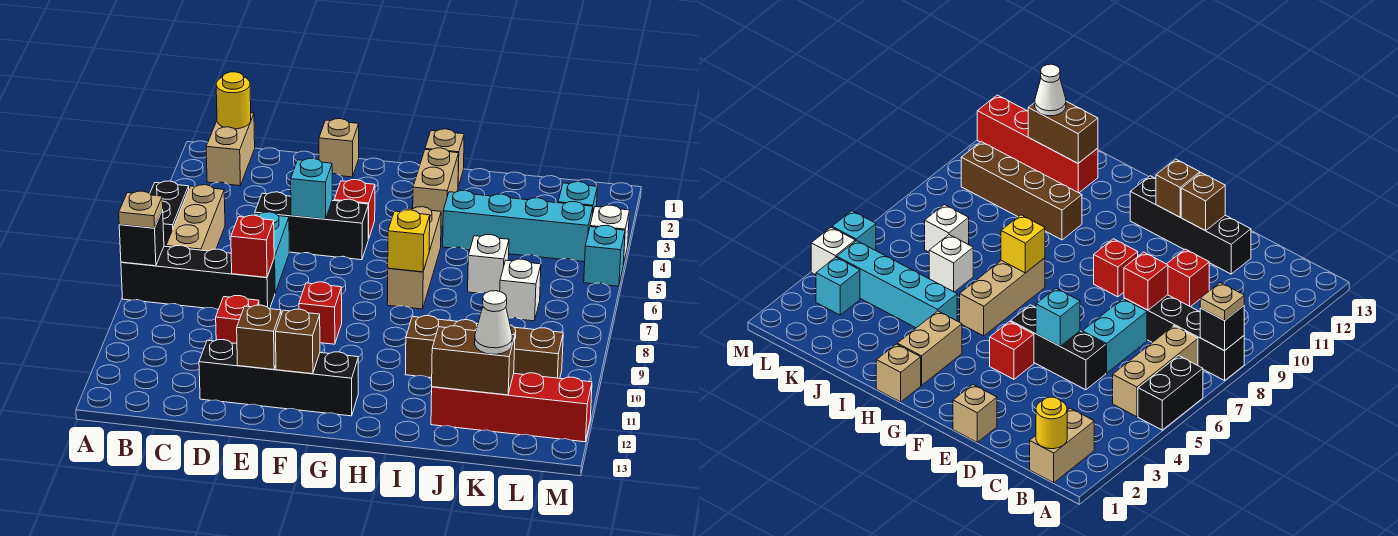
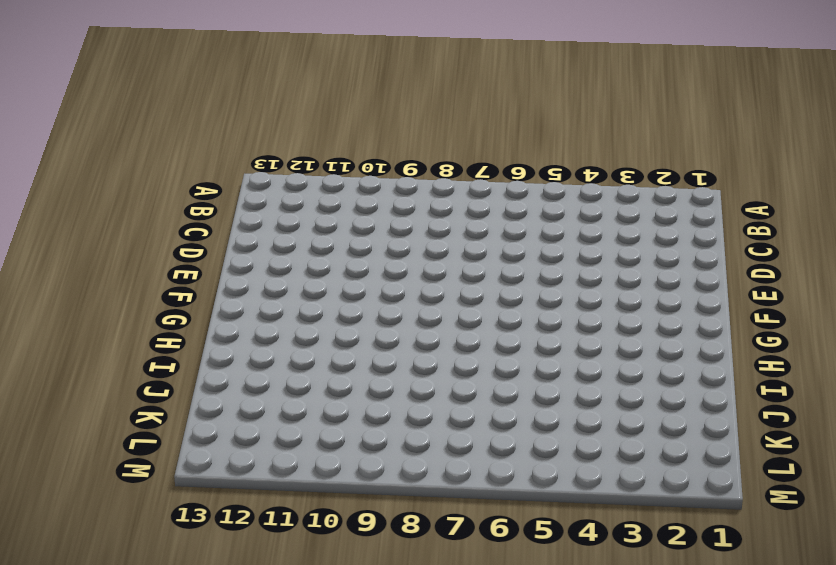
none -> black 1x2 brick [150,181,189,247]
none -> black 1x4 brick [121,245,275,309]
none -> tan 1x2 brick [206,113,255,186]
none -> tan 1x3 brick [166,185,225,251]

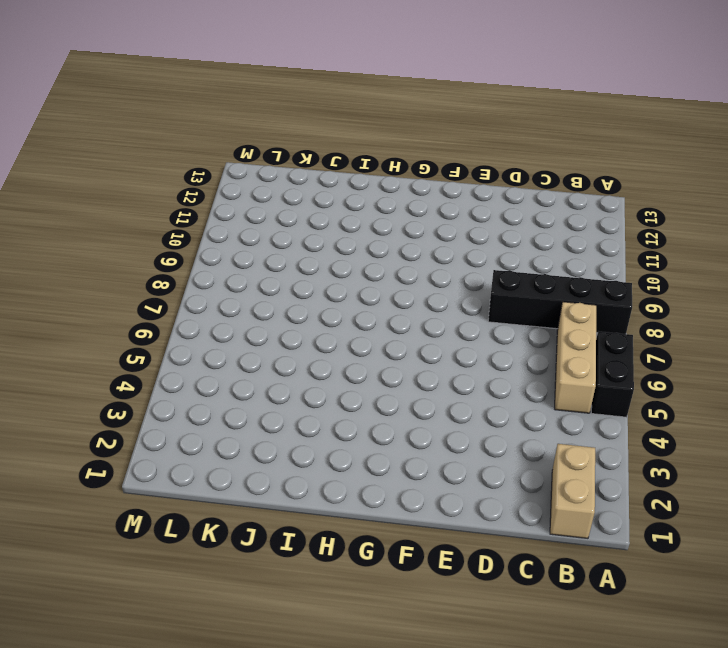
none -> black 1x3 brick [255,192,368,260]
none -> cyan 1x2 brick [254,212,289,292]
none -> red 1x1 brick [216,296,259,344]
none -> black 1x4 brick [199,340,358,416]

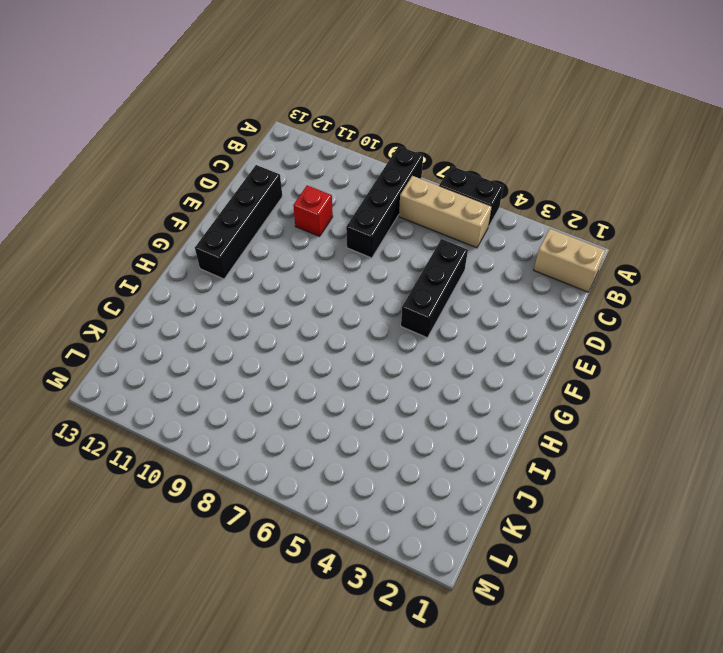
none -> cyan 1x2 brick [254,212,289,292]
none -> tan 1x1 brick [319,119,359,177]
none -> red 1x1 brick [334,180,375,239]
none -> red 1x1 brick [299,282,342,344]

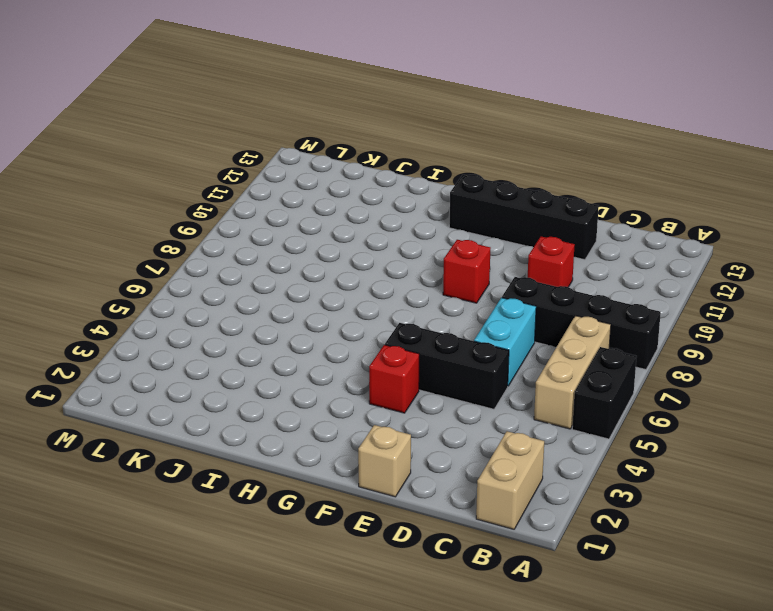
none -> tan 1x1 brick [425,129,464,186]
none -> tan 1x2 brick [413,148,459,226]
none -> tan 1x3 brick [387,207,441,309]
none -> cyan 1x4 brick [443,191,593,262]

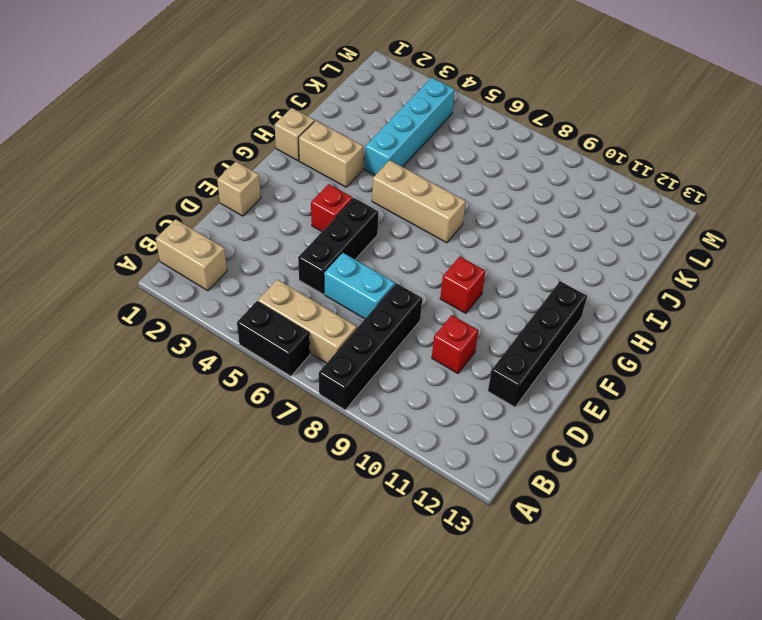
none -> brown 1x4 brick [405,316,563,378]
none -> white 1x1 brick [468,235,509,293]
none -> red 1x4 brick [431,373,592,442]
none -> white 1x1 brick [500,259,541,321]

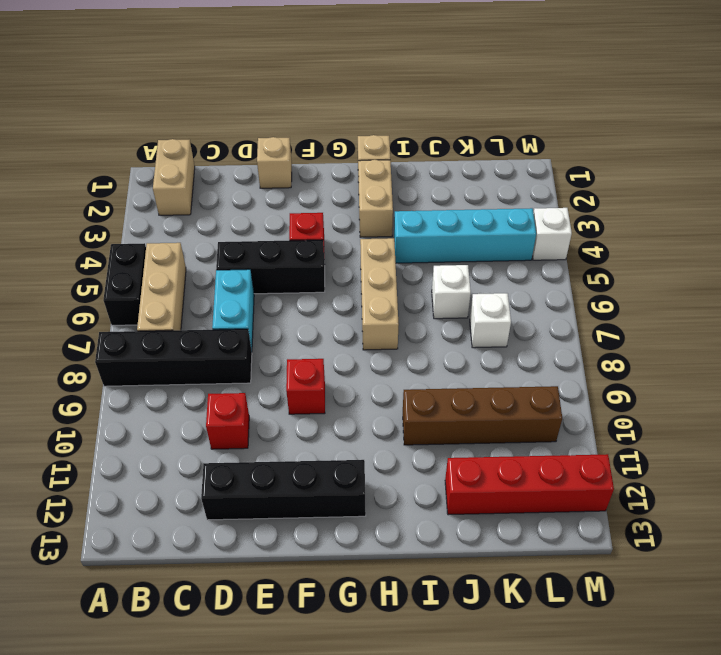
none -> cyan 1x1 brick [558,182,597,215]
none -> cyan 1x1 brick [584,225,625,286]
none -> black 1x1 brick [119,210,164,266]
none -> yellow 1x1 round brick [216,72,251,129]

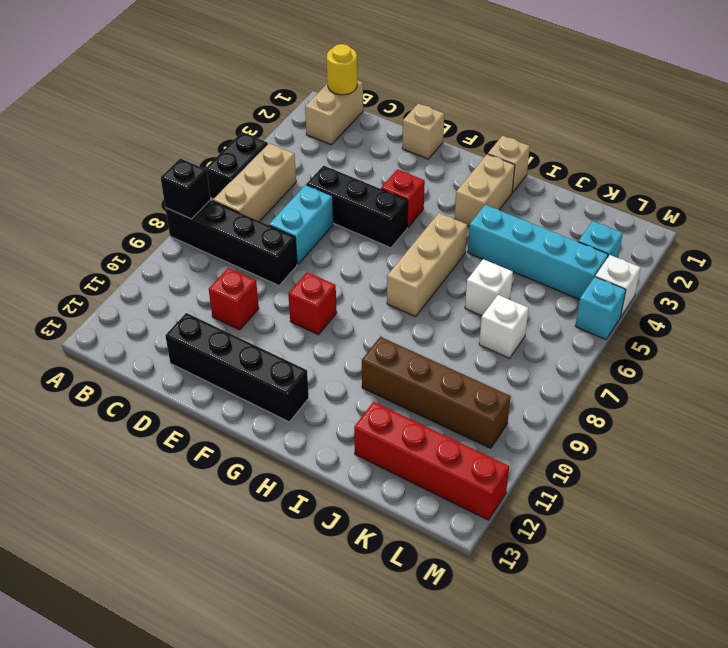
none -> red 1x1 brick [231,215,274,277]
none -> cyan 1x1 brick [291,158,332,219]
none -> brown 1x1 brick [237,305,281,369]
none -> brown 1x1 brick [276,309,320,374]

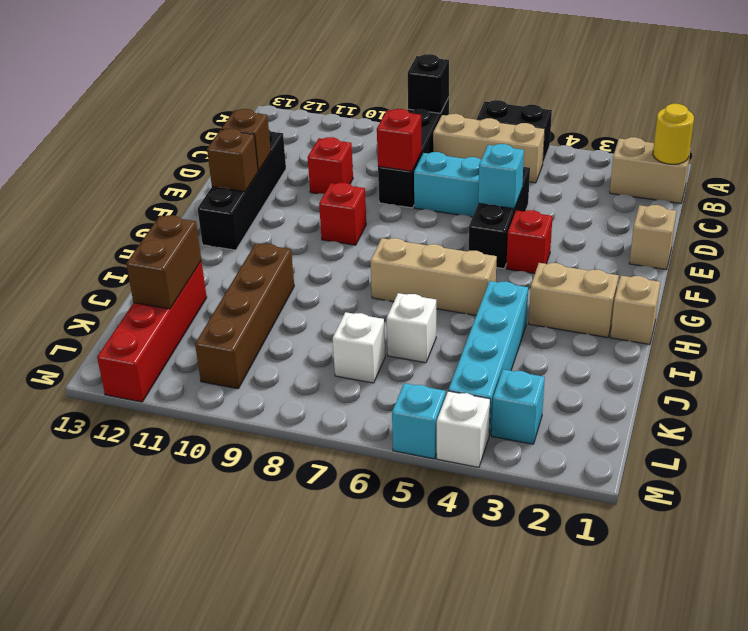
none -> yellow 1x1 brick [388,210,430,272]
none -> tan 1x1 plate [119,191,163,228]
none -> white 1x1 cone [475,291,512,354]

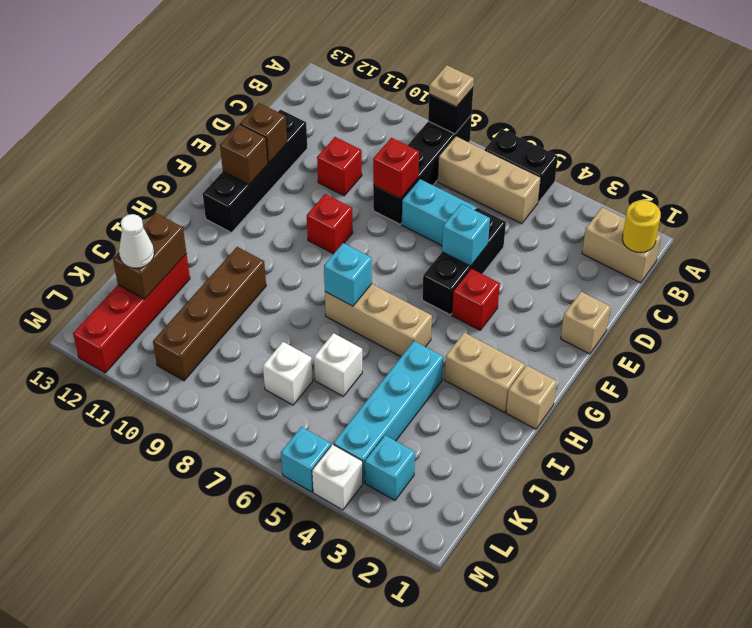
cyan 1x1 brick [324,243,372,306] -> yellow 1x1 brick [388,210,430,272]

